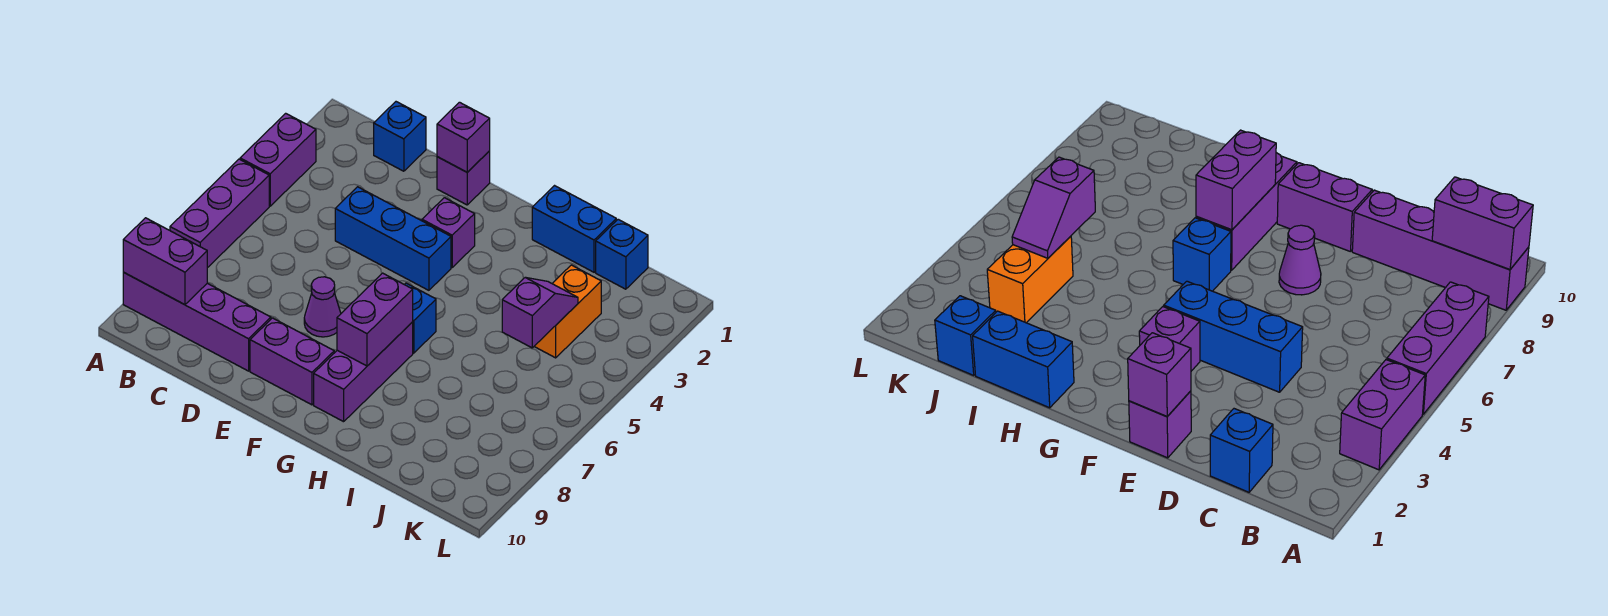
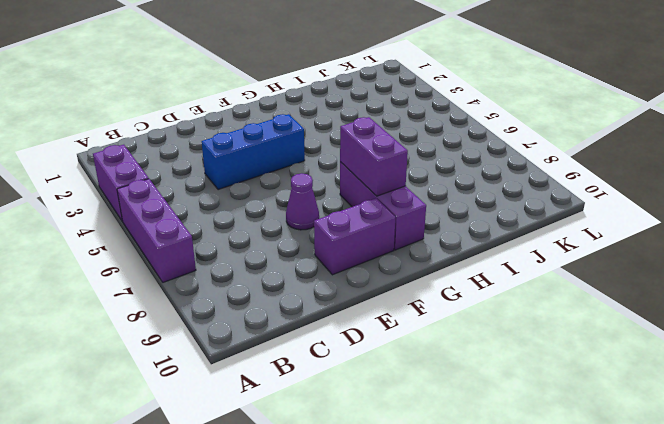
none -> purple 1x4 brick [123,272,271,371]
none -> blue 1x1 brick [374,102,426,171]
none -> purple 1x1 brick [437,151,490,205]

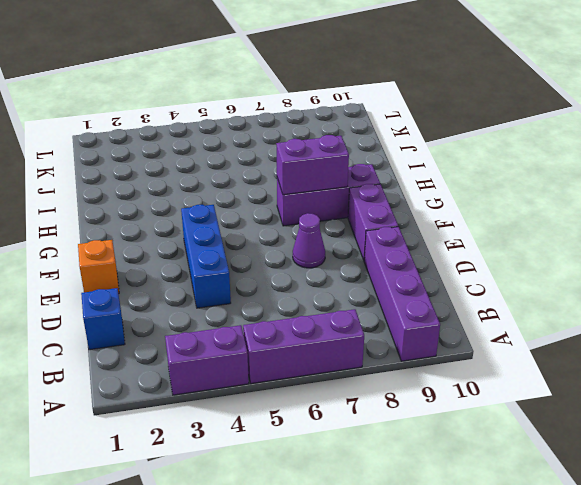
orange 1x1 brick [78,240,119,294] -> purple 1x1 brick [437,151,490,205]
none -> purple 1x1 brick [422,198,475,267]
none -> blue 1x1 brick [404,283,436,353]
none -> blue 1x2 brick [532,186,616,272]

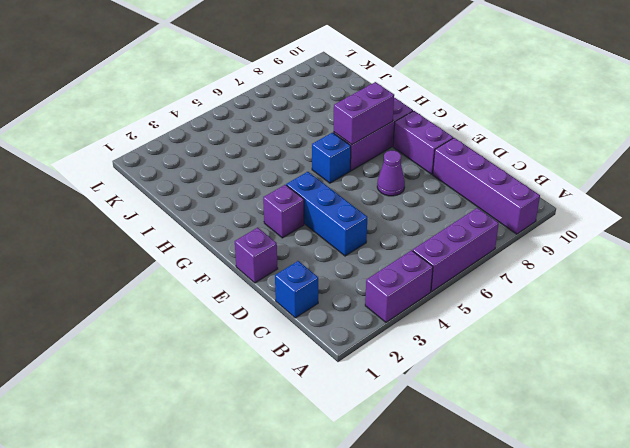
none -> blue 1x2 brick [532,186,616,272]
none -> blue 1x1 brick [596,219,648,289]
none -> orange 1x2 brick [534,265,601,358]

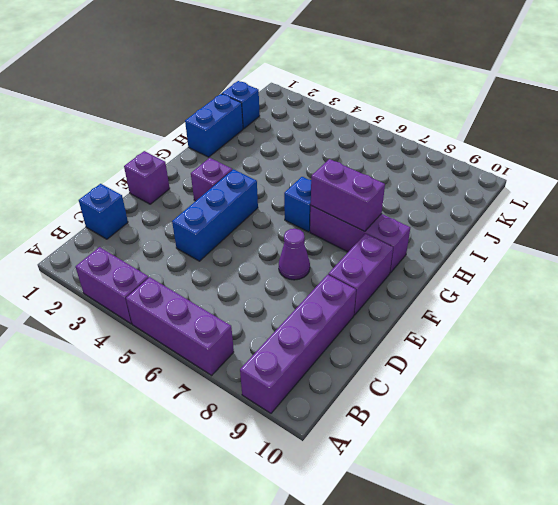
none -> orange 1x2 brick [534,265,601,358]
none -> purple 1x2 brick [123,218,207,305]
none -> purple 1x1 brick [437,102,490,172]

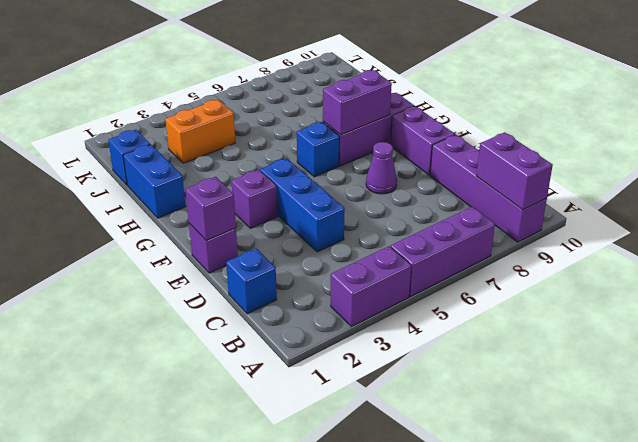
none -> purple 1x2 slope [502,277,578,348]

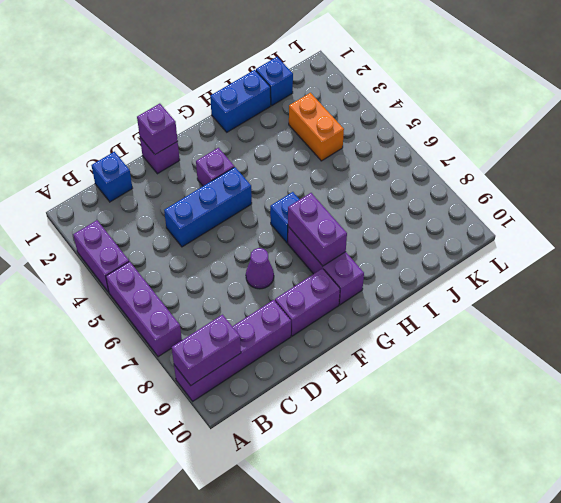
none -> purple 1x2 slope [502,277,578,348]

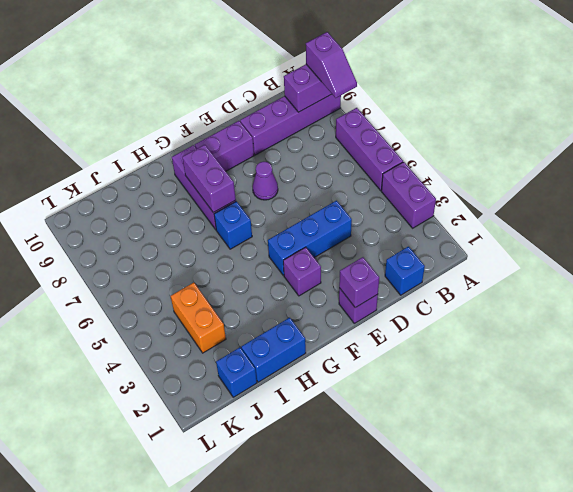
purple 1x2 slope [306,32,357,98] -> purple 1x2 slope moved to [502,277,578,348]

